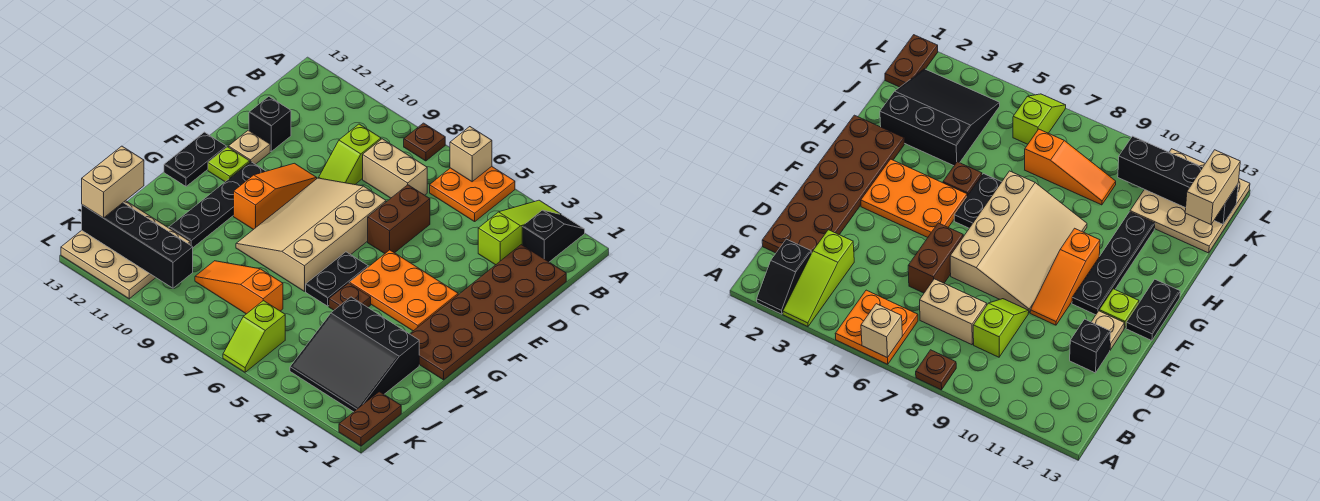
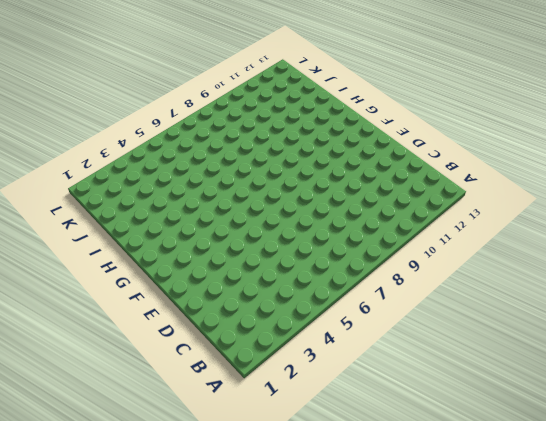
none -> black 1x2 slope [522,210,585,262]
none -> lime 1x3 slope [478,200,561,265]
none -> orange 2x2 plate [430,166,515,222]

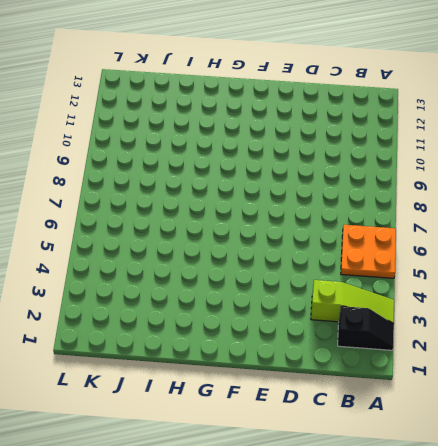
none -> brown 1x1 plate [404,123,445,161]
none -> brown 2x6 plate [410,245,566,380]
none -> tan 1x2 brick [363,139,427,198]

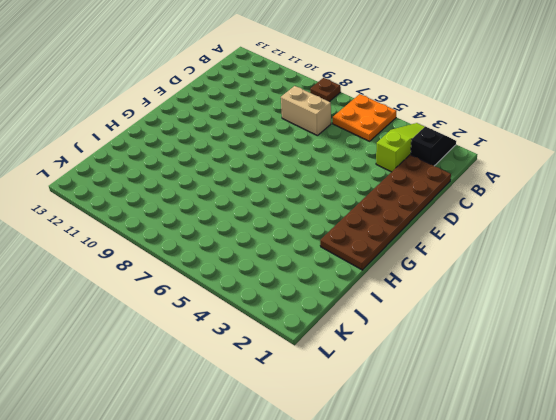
none -> lime 1x2 slope [319,124,381,185]
none -> brown 1x2 brick [368,185,430,254]
none -> black 1x1 brick [249,97,291,151]

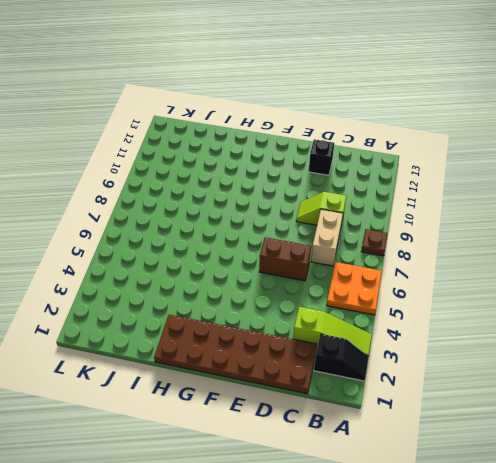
none -> tan 3x4 slope [236,178,386,291]
none -> orange 1x3 slope [234,163,317,230]
none -> tan 1x1 plate [229,130,270,164]

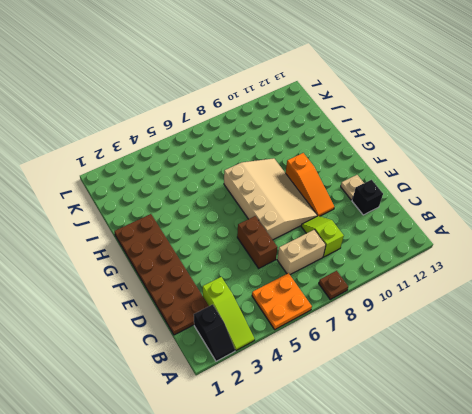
none -> orange 2x3 plate [349,250,458,331]
none -> black 1x4 plate [169,162,266,247]
none -> lime 1x1 plate [208,147,250,182]

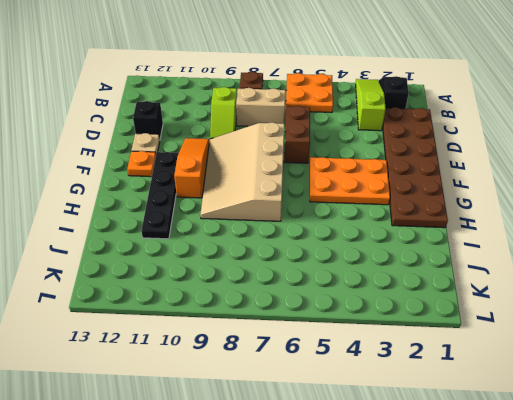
orange 1x1 plate [127,151,156,177] -> lime 1x1 plate [208,147,250,182]
none -> black 1x2 plate [164,132,226,186]
none -> black 1x2 plate [306,252,368,306]
none -> brown 1x1 plate [329,283,371,310]

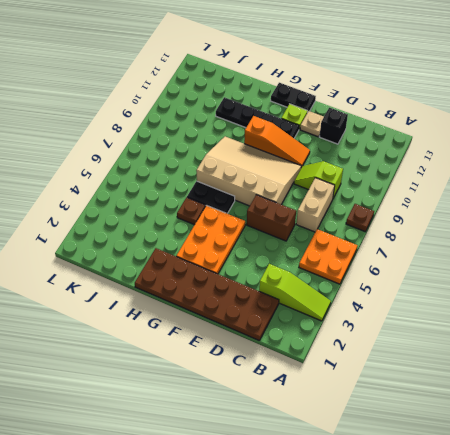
none -> black 1x2 slope [522,210,585,262]
none -> black 3x3 slope [290,297,419,412]
none -> orange 1x3 slope [195,261,283,314]

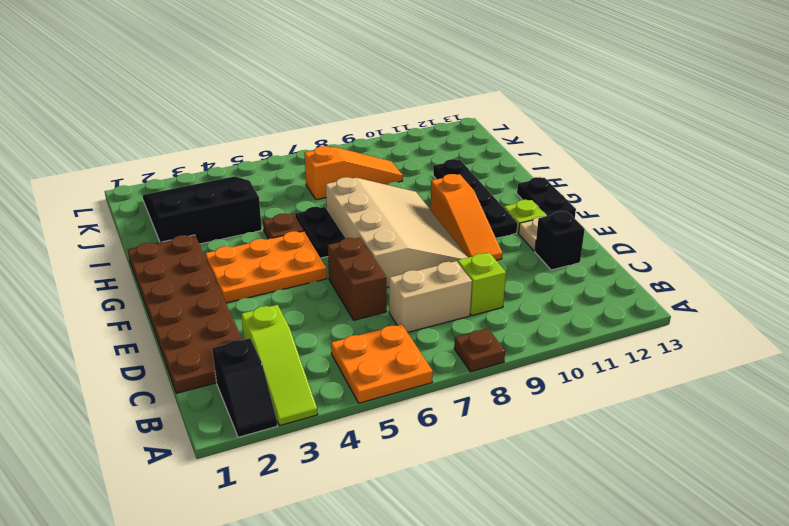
none -> tan 3x3 plate [61,201,190,299]
none -> brown 1x2 plate [339,392,401,446]
none -> lime 1x2 slope [223,301,285,372]

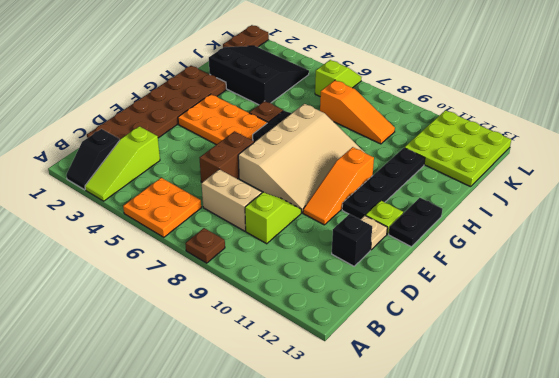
lime 3x3 plate [404,110,511,187] -> tan 3x3 plate [61,201,190,299]
none -> tan 1x1 brick [450,127,492,182]
none -> black 1x4 brick [82,203,193,288]
none -> tan 1x2 brick [82,146,144,218]

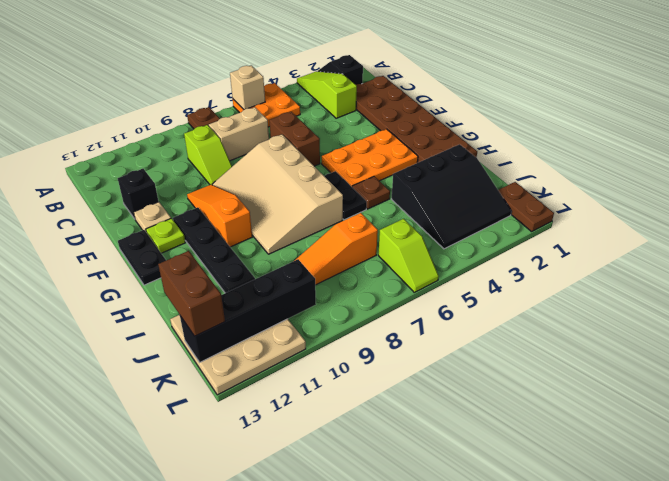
brown 1x2 brick [158,251,225,336] -> tan 1x2 brick [82,146,144,218]

